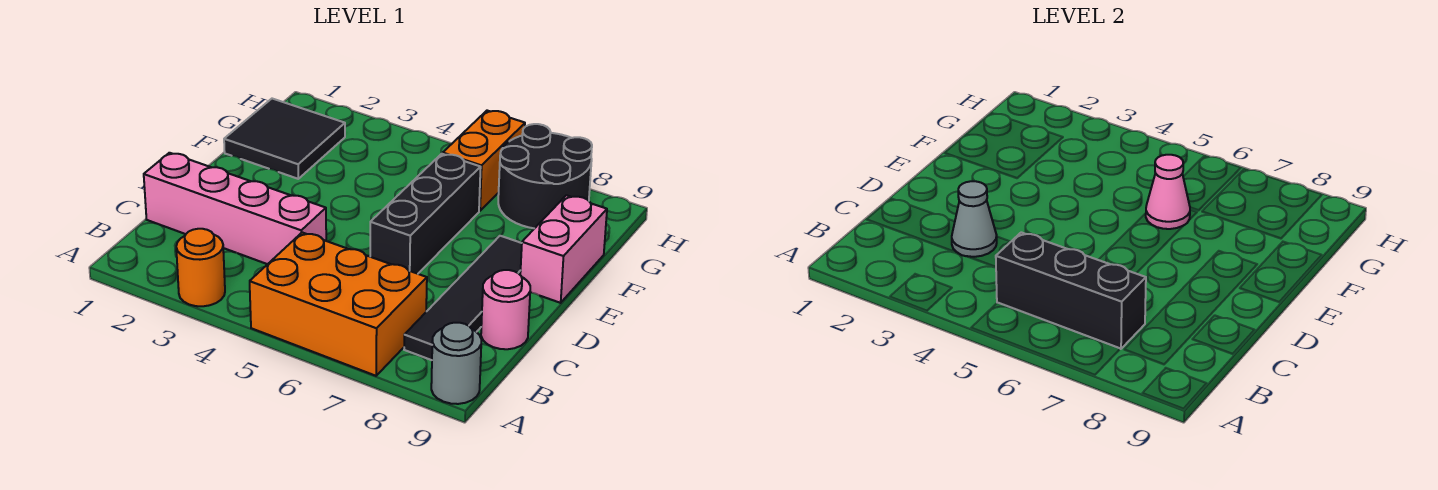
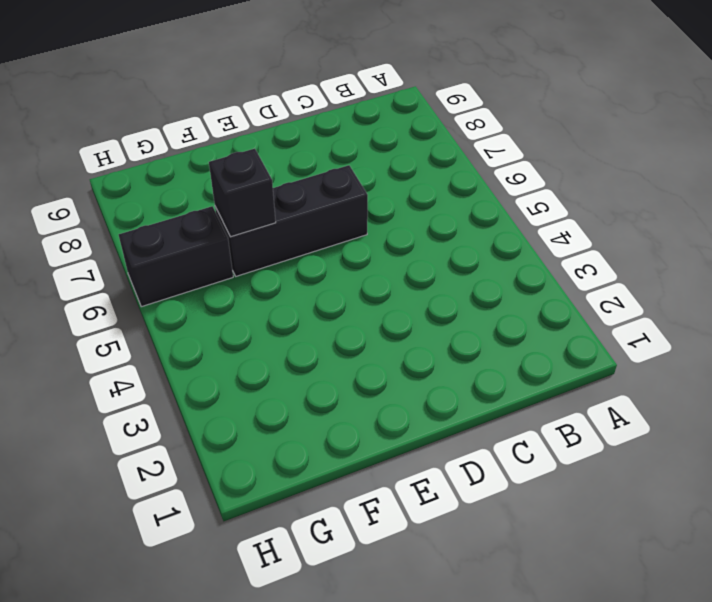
black 1x1 brick [209,149,276,237] -> pink 1x1 cone [1146,155,1190,229]
black 1x2 brick [119,206,233,307] -> orange 1x2 brick [443,111,525,211]
none -> orange 1x1 round brick [176,229,225,306]
none -> orange 2x3 brick [250,232,427,376]
none -> grey 1x1 round brick [431,323,481,404]

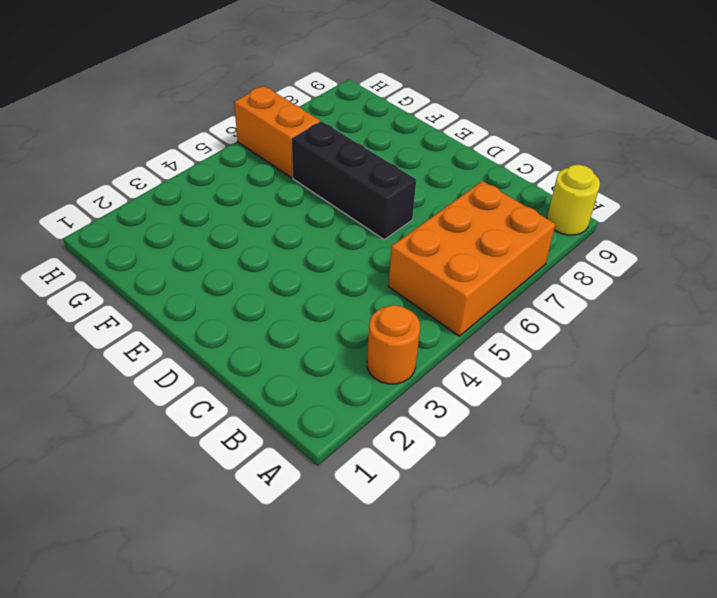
yellow 1x1 round brick [547,165,600,235] -> grey 1x1 round brick [431,323,481,404]
none -> black 1x4 tile [404,236,522,360]
none -> pink 1x4 brick [144,153,326,264]
none -> pink 1x1 round brick [481,270,530,349]

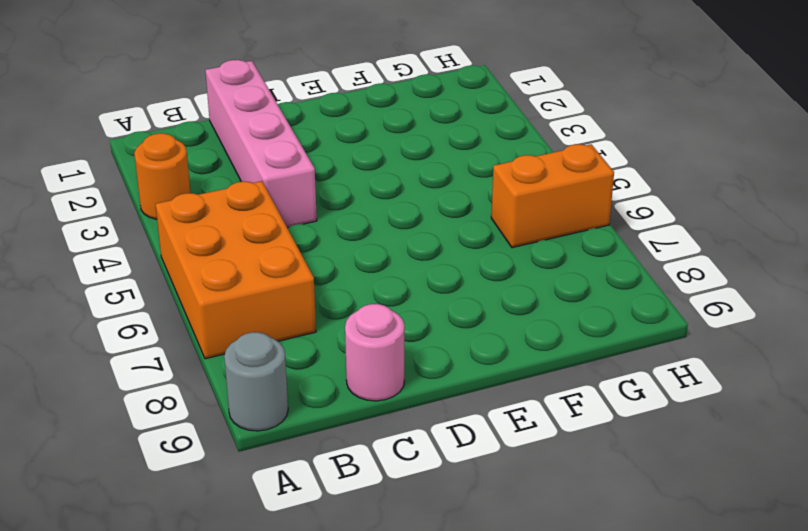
none -> black 1x4 tile [404,236,522,360]
none -> black 1x3 brick [370,154,481,274]
none -> pink 1x2 brick [520,195,607,303]

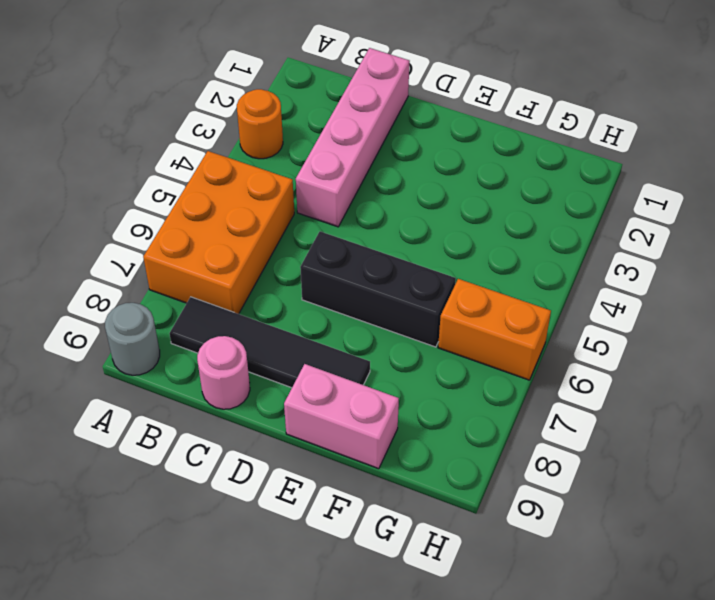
none -> black 2x2 tile [224,99,345,179]
none -> black 2x2 round brick [498,124,592,229]
none -> black 1x3 brick [996,232,1146,349]

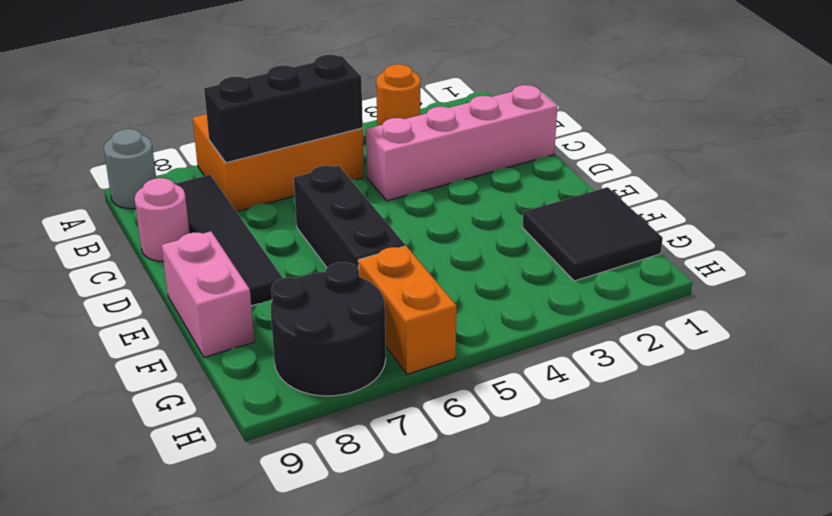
none -> grey 1x1 cone [952,181,997,257]
none -> pink 1x1 cone [1146,155,1190,229]

